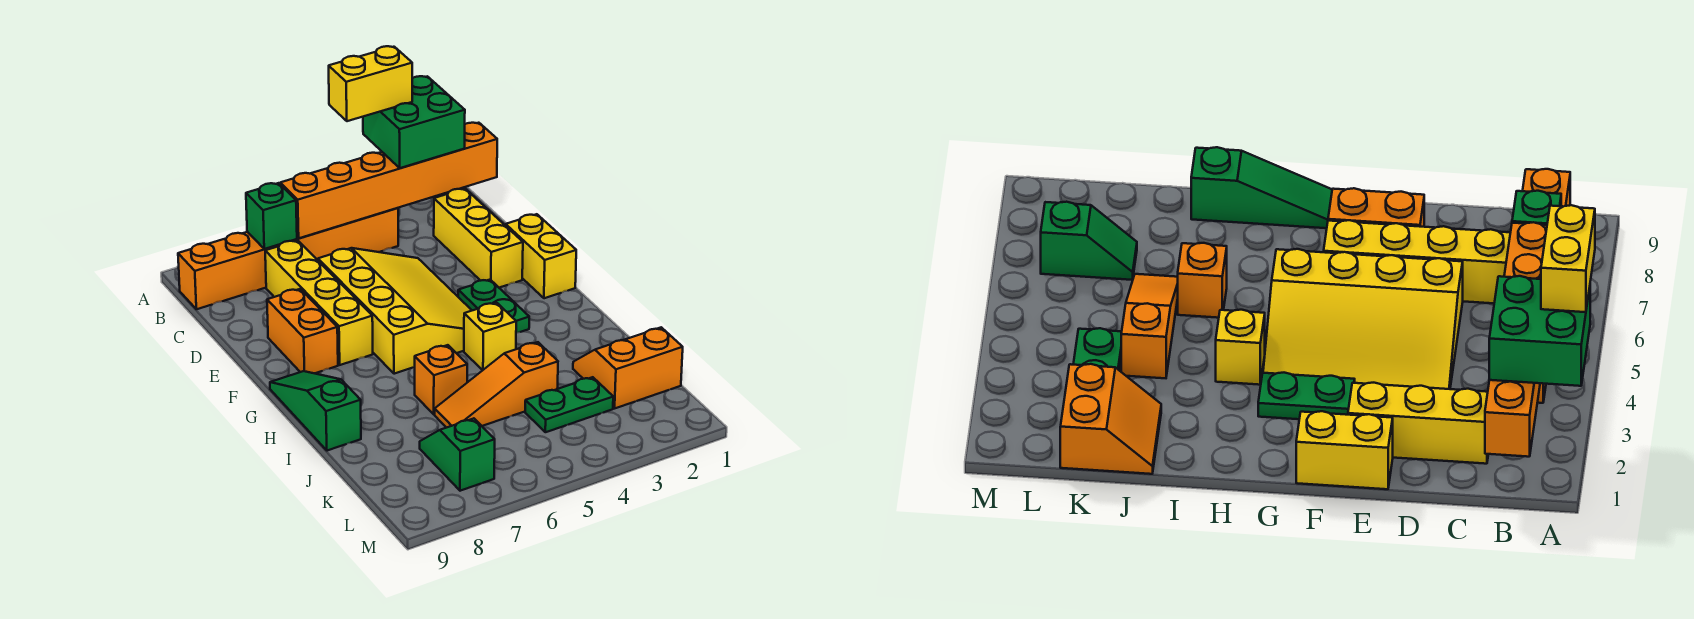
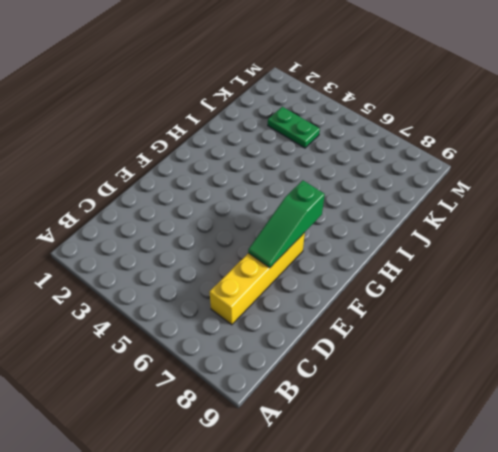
green 1x3 slope [248,180,325,268] -> green 1x3 slope moved to [270,371,361,451]
none -> orange 1x6 brick [178,208,398,309]
none -> yellow 1x3 brick [434,189,523,288]
none -> yellow 3x4 slope [318,248,472,374]

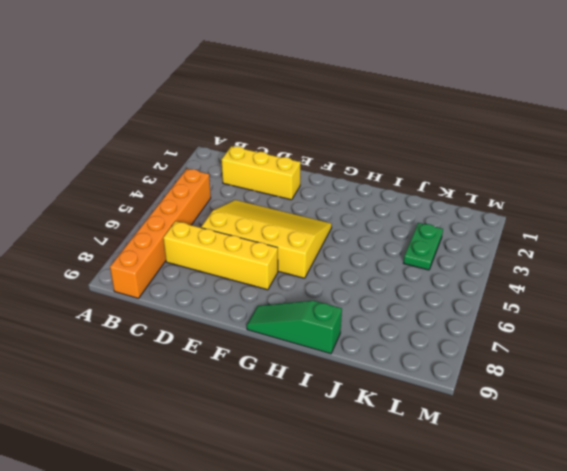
none -> yellow 1x2 brick [506,214,576,298]
none -> orange 1x2 brick [267,289,338,373]
none -> green 1x2 plate [458,280,529,333]

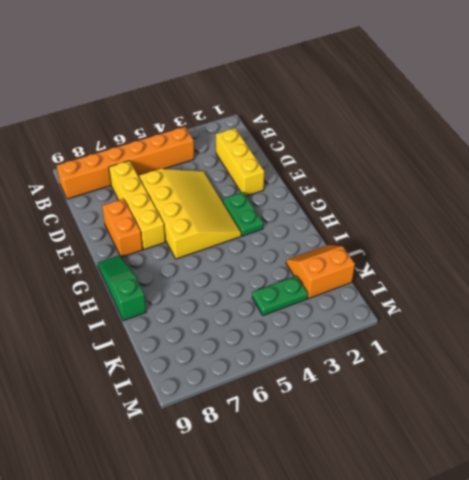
none -> yellow 1x2 brick [506,214,576,298]
none -> yellow 1x1 brick [464,303,516,370]
none -> orange 1x1 brick [415,345,467,414]

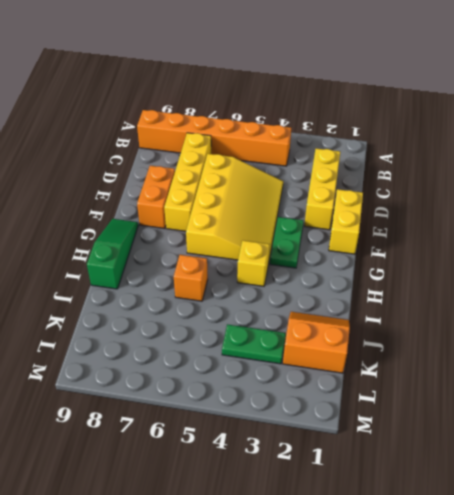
none -> orange 1x3 slope [435,342,558,428]
none -> green 1x2 slope [420,418,495,491]
none -> orange 1x6 brick [280,123,497,238]

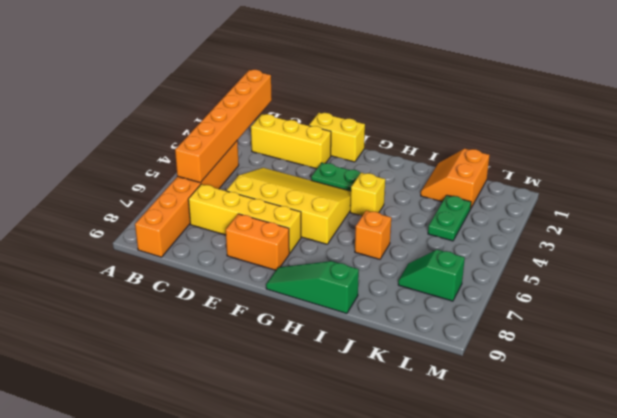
none -> orange 1x3 slope [435,342,558,428]
none -> green 1x1 brick [246,183,297,249]
none -> green 2x2 brick [363,76,465,168]

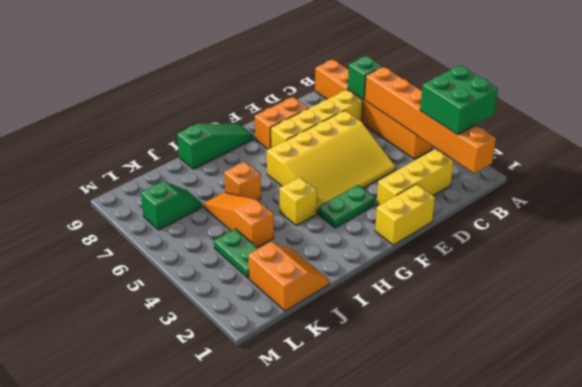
none -> yellow 1x2 brick [329,46,412,121]

